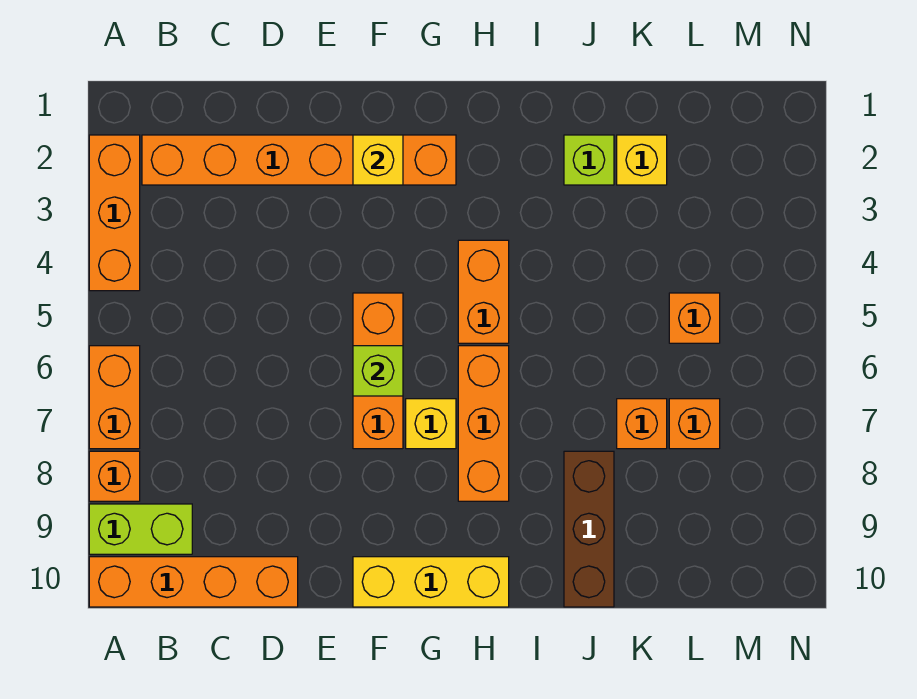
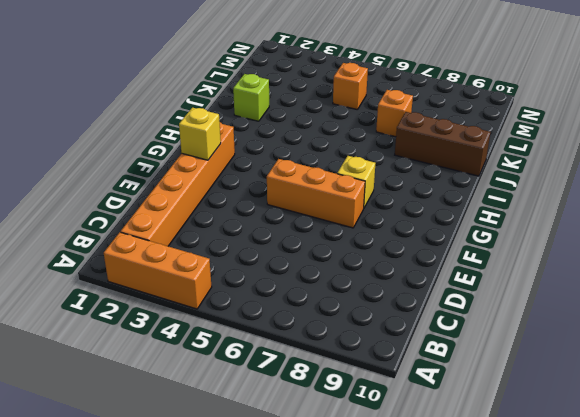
none -> orange 1x2 brick [89,346,140,449]
none -> orange 1x1 brick [89,451,140,501]
none -> lime 1x2 brick [89,504,192,554]

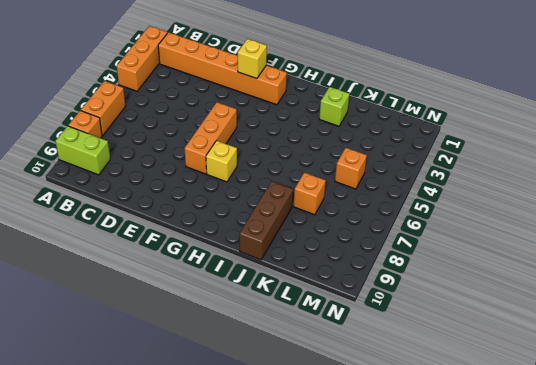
none -> orange 1x4 brick [89,557,298,607]
none -> yellow 1x3 brick [353,557,509,607]
none -> orange 1x2 brick [458,240,509,343]

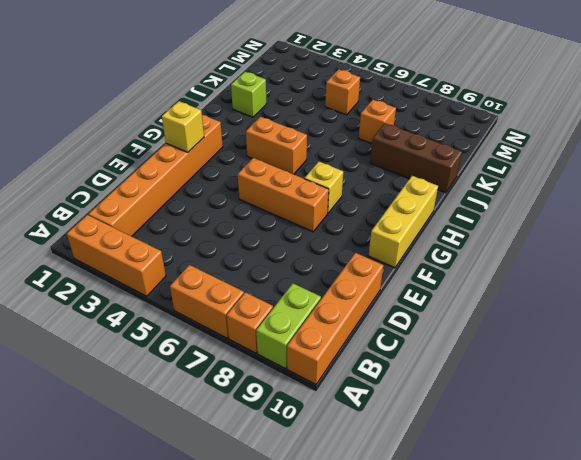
none -> orange 1x3 brick [458,346,509,501]
none -> yellow 1x1 brick [617,135,667,185]
none -> orange 1x1 brick [669,399,720,449]

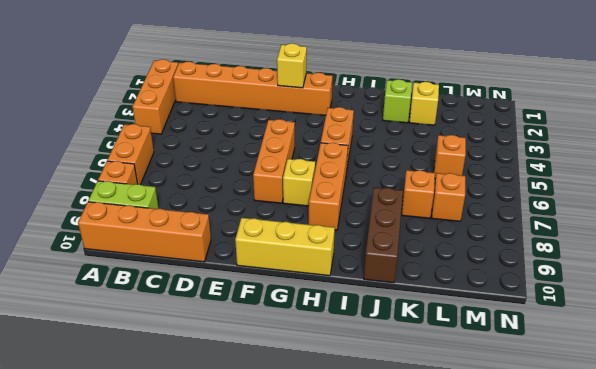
none -> lime 1x1 brick [353,346,403,396]

